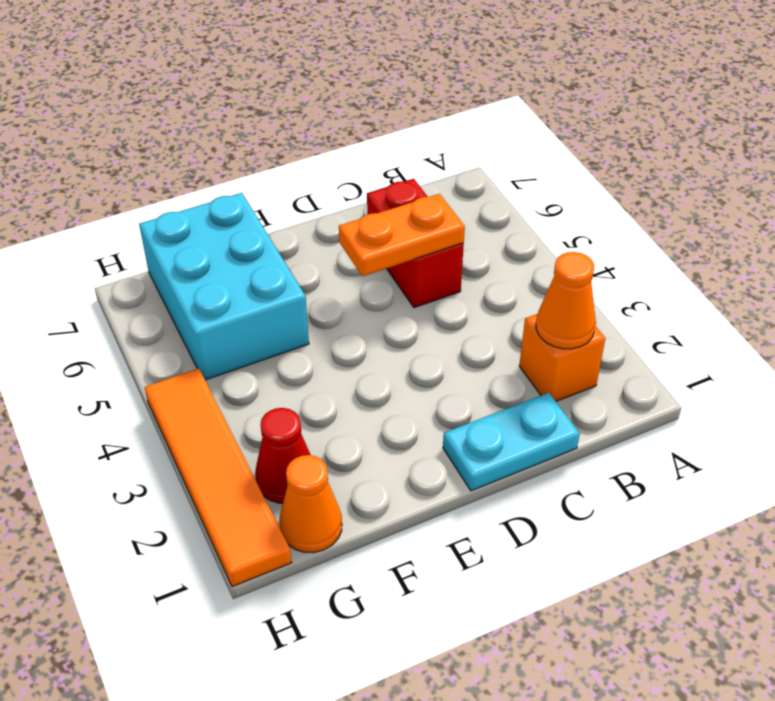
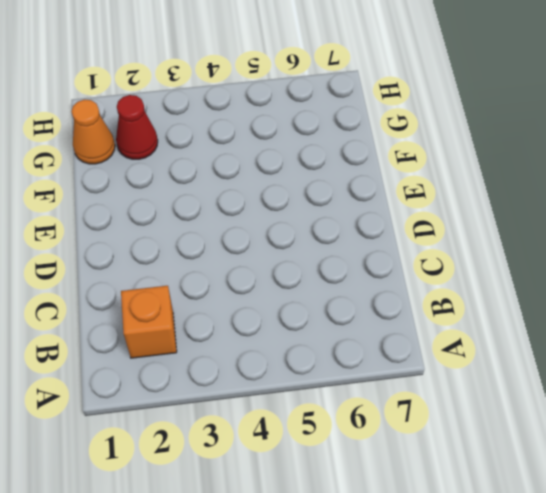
none -> cyan 1x2 plate [443,393,580,491]
none -> red 1x2 brick [367,179,464,308]

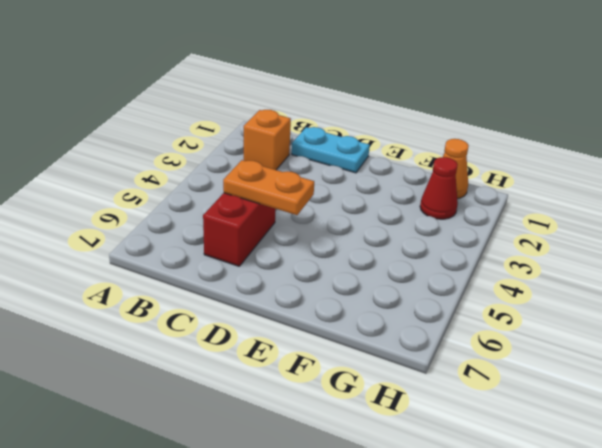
none -> cyan 2x3 brick [139,193,309,380]
none -> orange 1x4 tile [145,368,292,587]

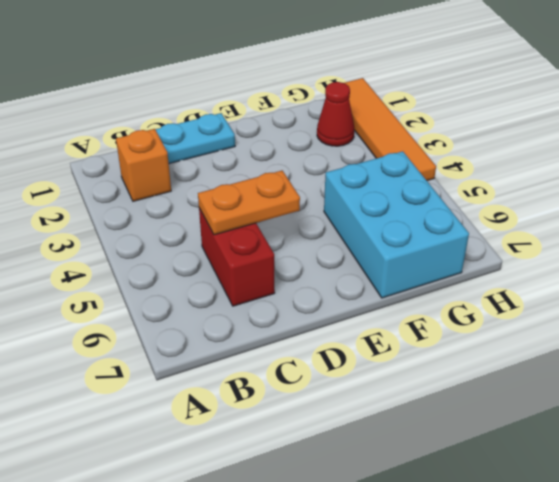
none -> orange 1x1 cone [279,455,342,553]
none -> orange 1x1 cone [536,252,596,349]

